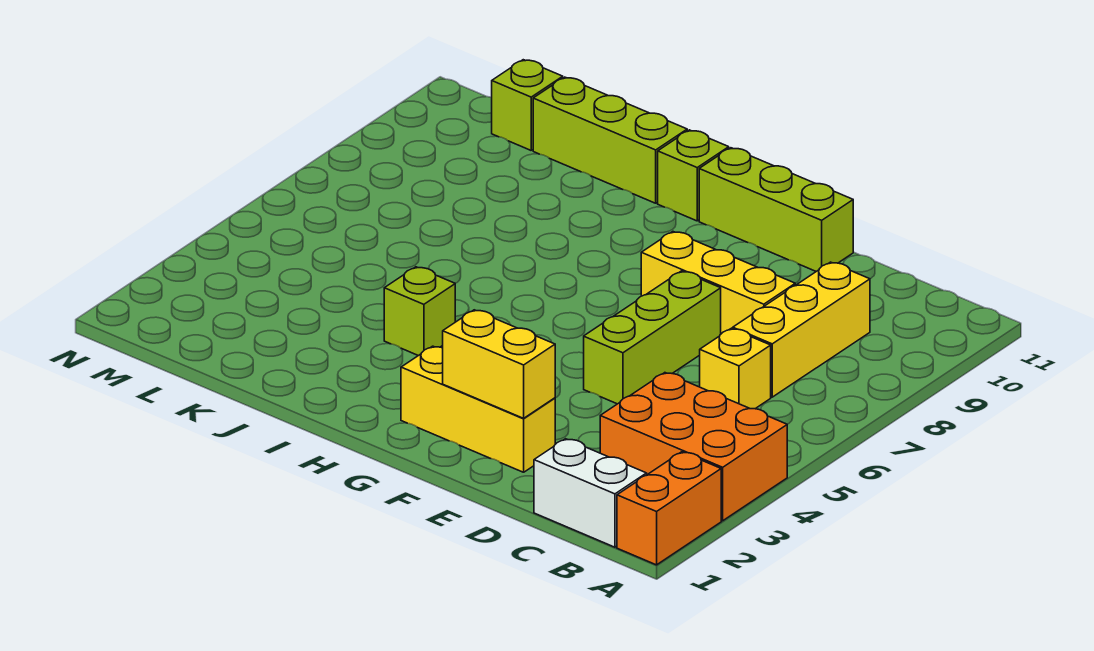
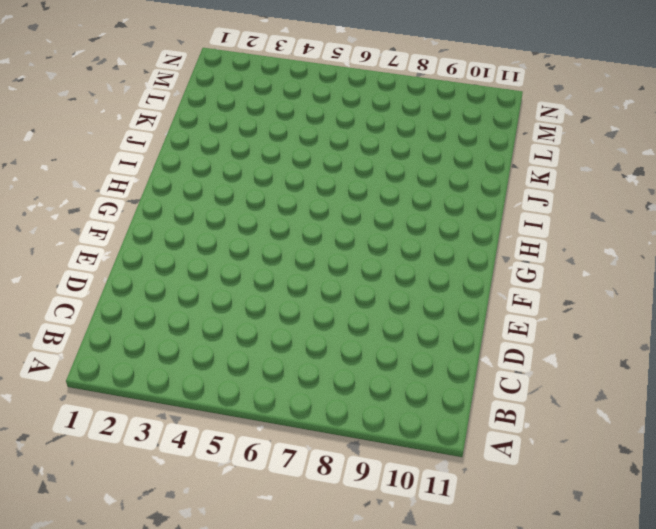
none -> orange 1x2 brick [617,452,721,565]
none -> orange 2x3 brick [600,373,787,521]
none -> white 1x2 brick [534,439,647,547]

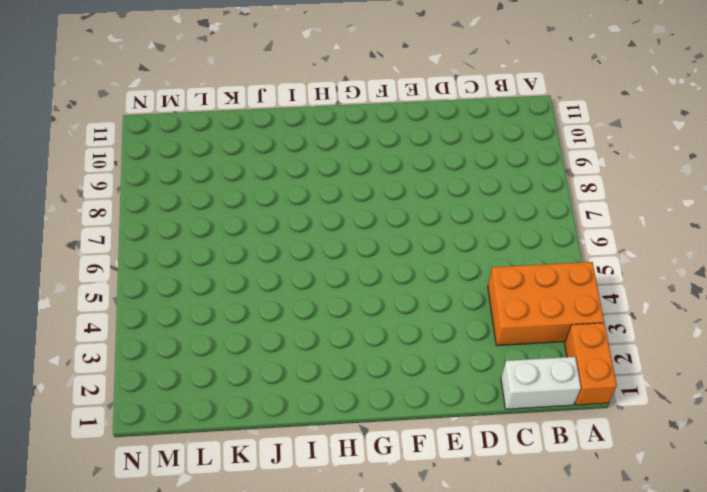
none -> yellow 1x1 brick [700,328,771,409]
none -> yellow 1x3 brick [733,262,870,397]
none -> yellow 1x3 brick [641,232,795,334]

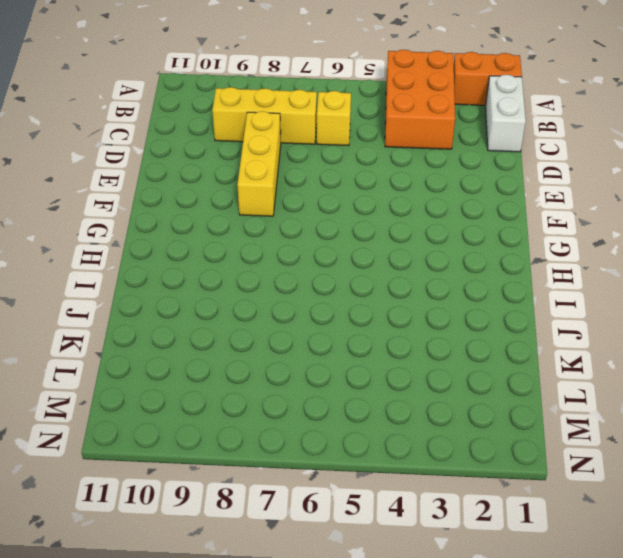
none -> yellow 1x3 brick [401,346,555,472]
none -> lime 1x3 brick [584,271,721,404]
none -> lime 1x3 brick [699,148,853,271]

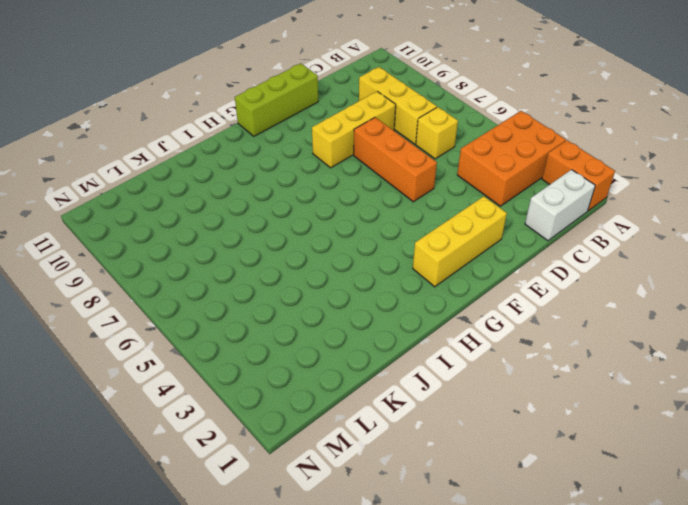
orange 1x3 brick [354,117,437,202] -> lime 1x3 brick [584,271,721,404]
none -> lime 1x1 brick [658,130,729,221]
none -> lime 1x1 brick [384,267,455,356]
none -> lime 1x3 brick [533,77,687,203]

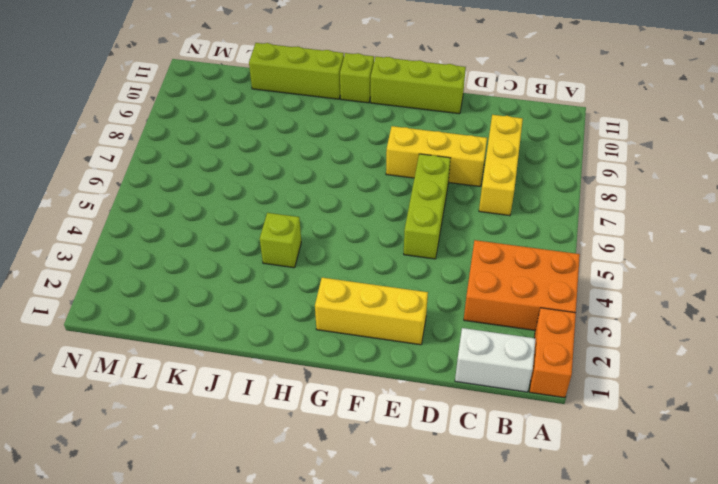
none -> yellow 1x1 brick [700,328,771,409]
none -> lime 1x1 brick [492,60,563,150]
none -> yellow 1x2 brick [443,310,555,418]

